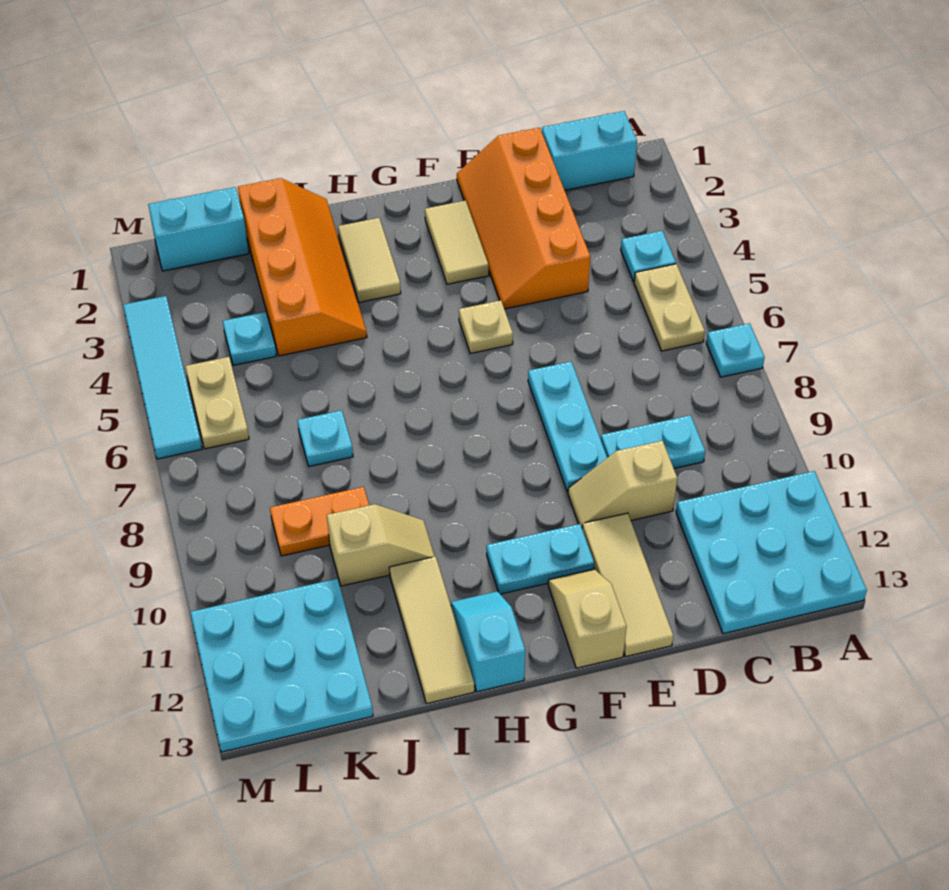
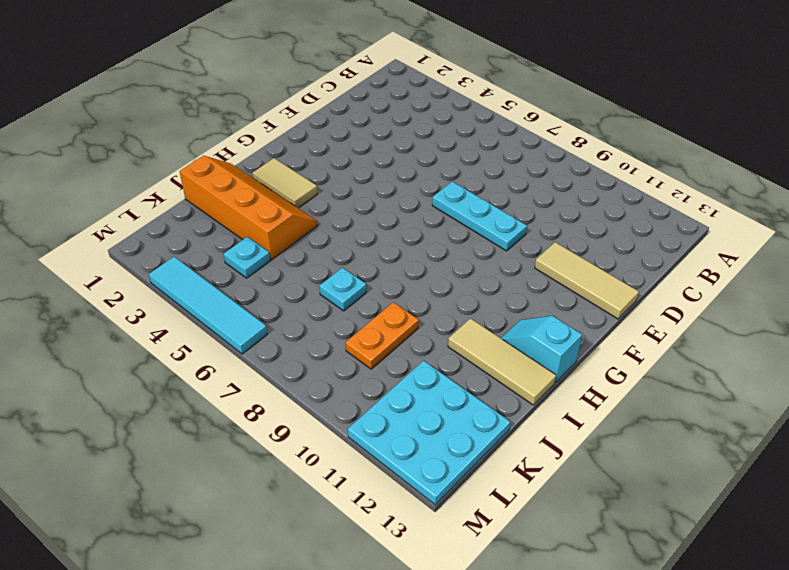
none -> cyan 1x1 plate [706,323,765,377]
none -> cyan 3x3 plate [676,471,867,634]
none -> cyan 1x2 brick [542,111,637,190]

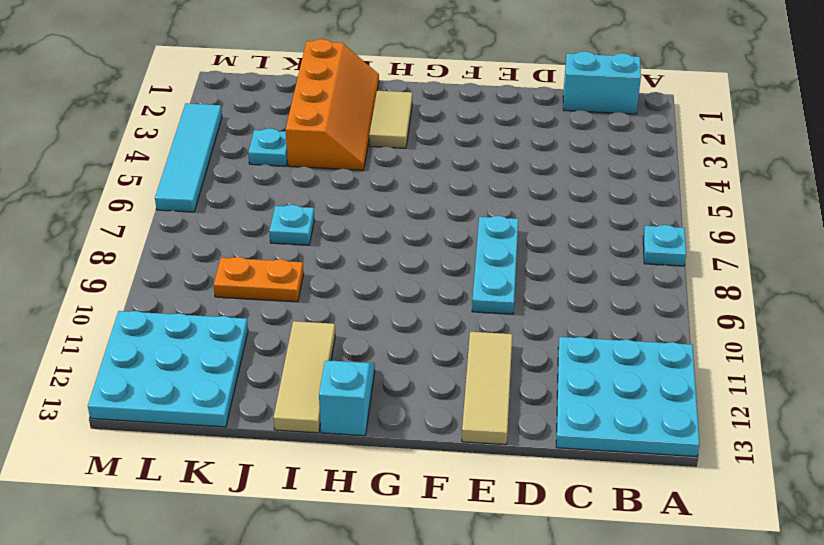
none -> cyan 1x1 plate [621,231,676,282]
none -> tan 1x2 plate [634,264,705,351]
none -> cyan 1x2 plate [601,415,705,468]

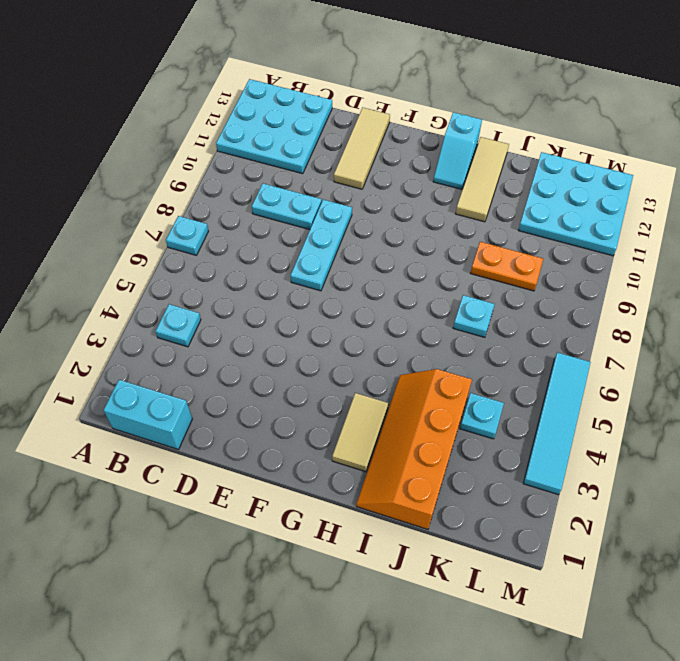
none -> tan 1x2 plate [634,264,705,351]
none -> orange 2x4 slope [457,128,590,309]
none -> tan 1x2 slope [568,441,677,526]

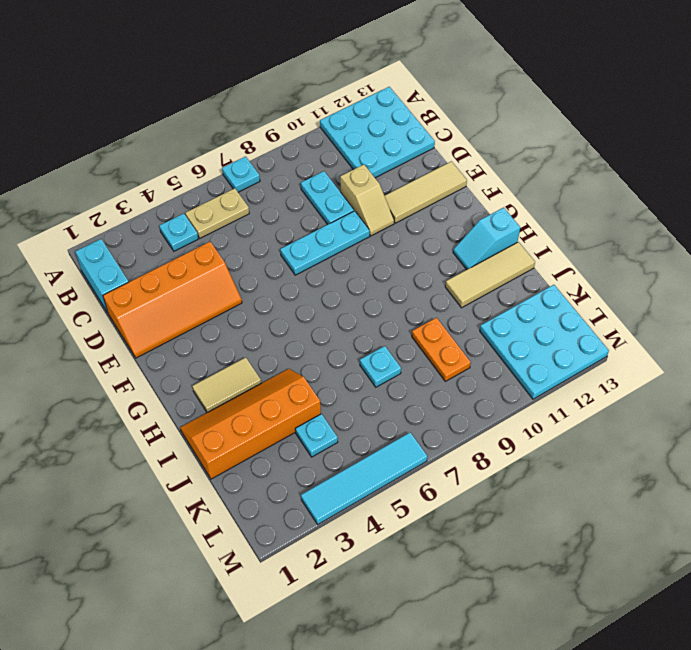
none -> tan 1x2 tile [425,200,489,284]
none -> tan 1x1 plate [459,300,513,353]
none -> cyan 1x2 plate [487,524,594,594]

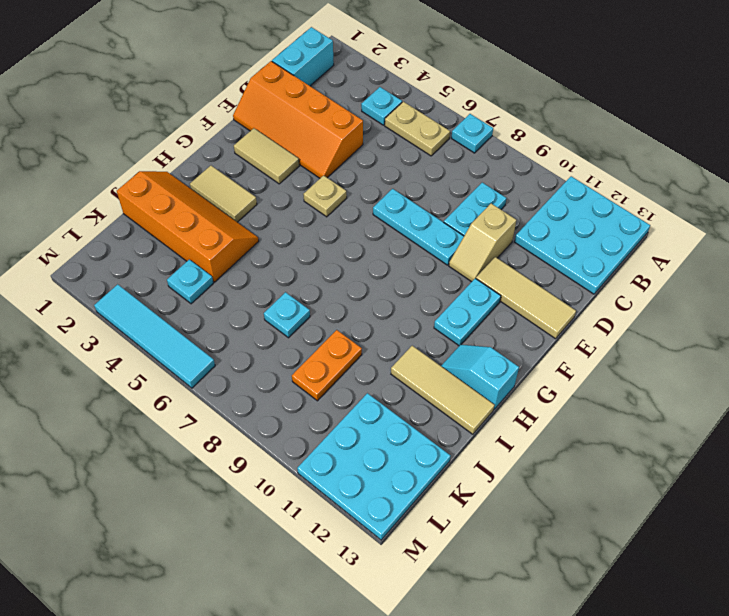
none -> tan 1x2 slope [548,569,627,668]
none -> tan 1x2 slope [327,504,435,586]
none -> cyan 1x2 brick [148,187,249,271]

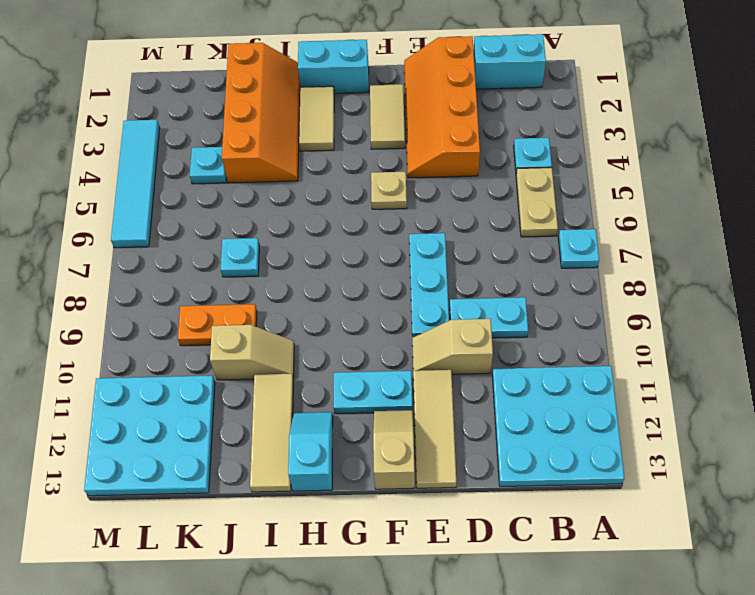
cyan 1x2 brick [298,40,369,93] -> cyan 1x2 brick moved to [148,187,249,271]
none -> tan 1x2 plate [185,357,249,449]

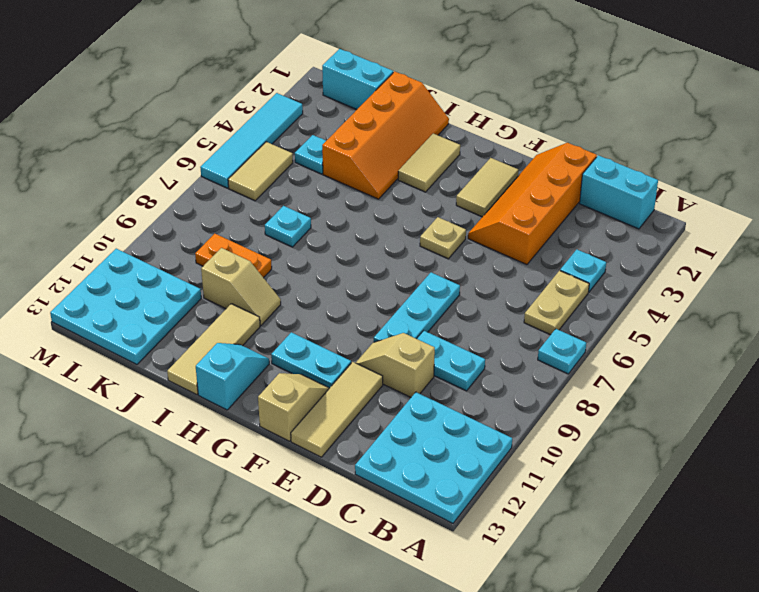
tan 1x2 tile [228,142,293,201] -> tan 1x2 plate [185,357,249,449]

